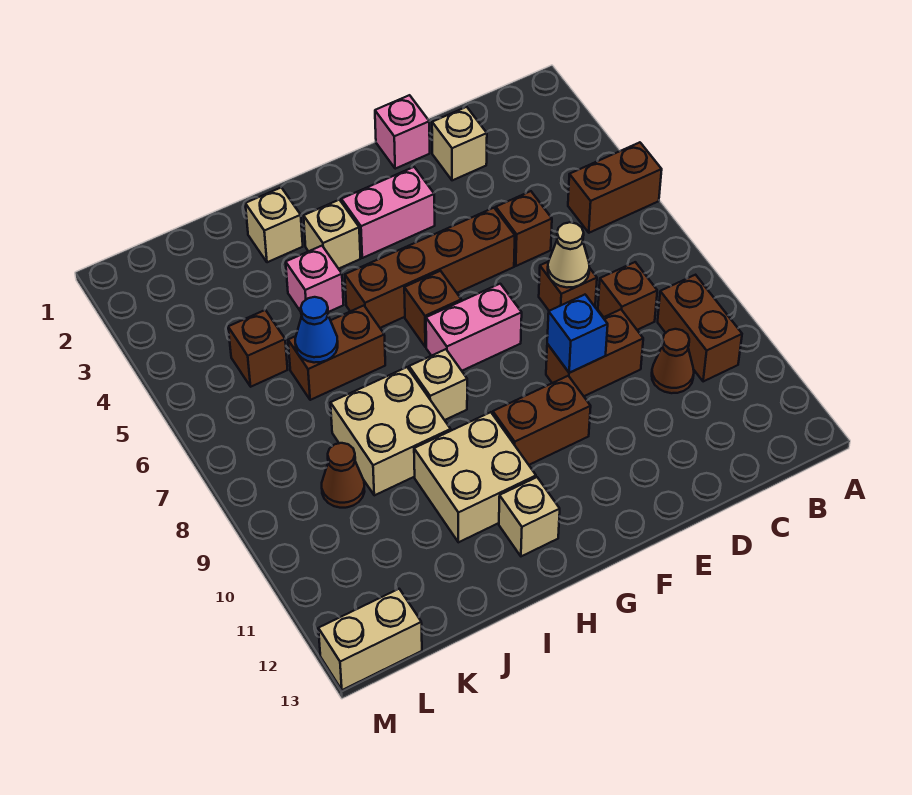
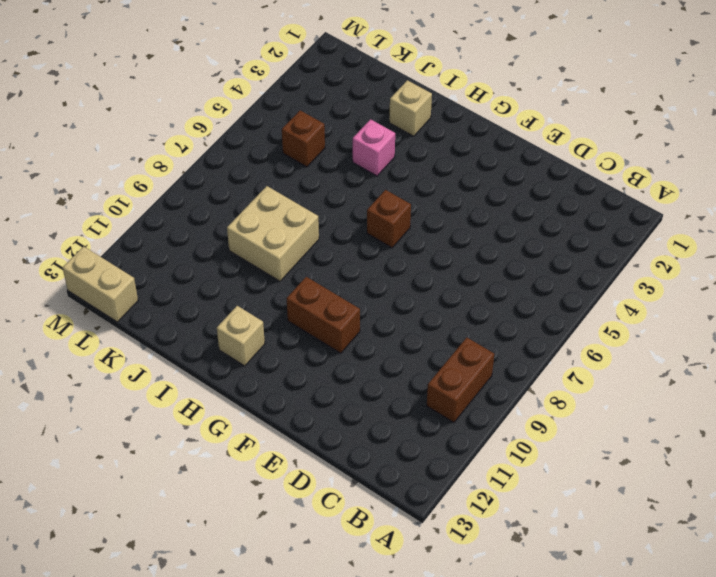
none -> brown 1x2 brick [568,142,662,233]
none -> brown 1x1 brick [598,262,657,330]
none -> brown 1x1 cone [652,329,694,393]

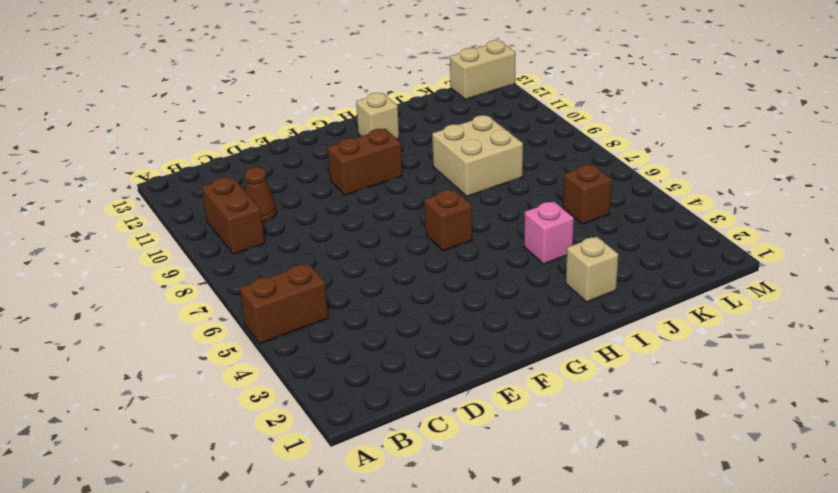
none -> brown 1x1 brick [598,262,657,330]
none -> tan 1x1 brick [432,107,487,180]
none -> brown 1x1 brick [496,191,552,266]

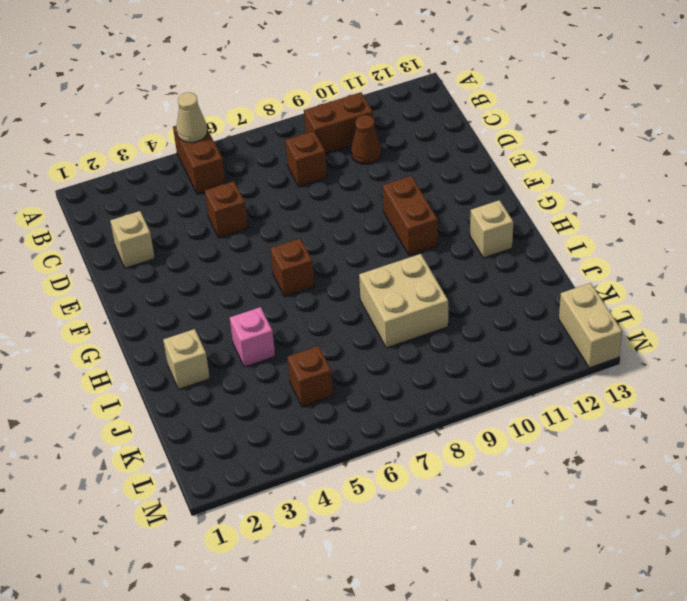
tan 1x1 cone [176,92,207,143] -> tan 1x1 cone moved to [548,222,589,287]
none -> brown 1x1 brick [539,262,597,311]
none -> brown 1x2 brick [546,309,643,396]
none -> pink 1x1 brick [375,95,430,169]

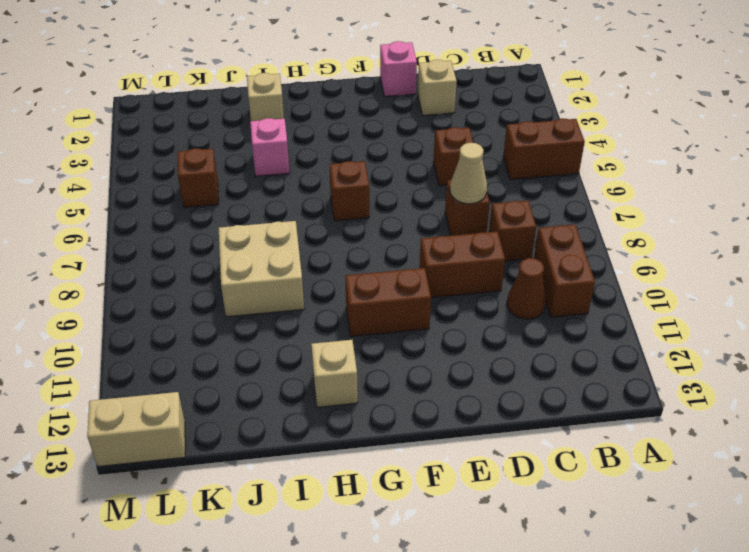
none -> brown 1x4 brick [345,208,515,328]
none -> pink 1x2 brick [341,167,435,258]
none -> pink 1x2 brick [426,284,522,371]

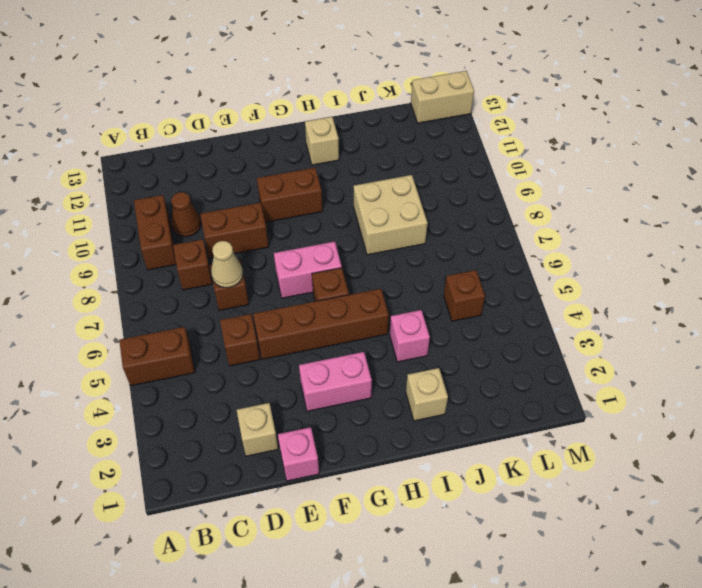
none -> tan 1x1 brick [304,200,361,269]
none -> tan 1x1 brick [409,349,467,420]
none -> tan 2x2 brick [414,412,536,542]

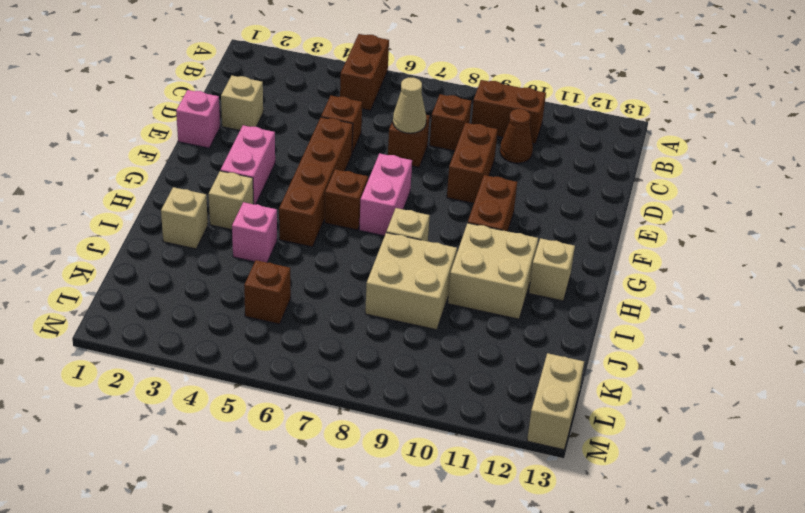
none -> brown 1x2 brick [288,306,385,400]
none -> brown 1x1 cone [322,443,365,508]
none -> blue 1x1 brick [547,295,608,373]

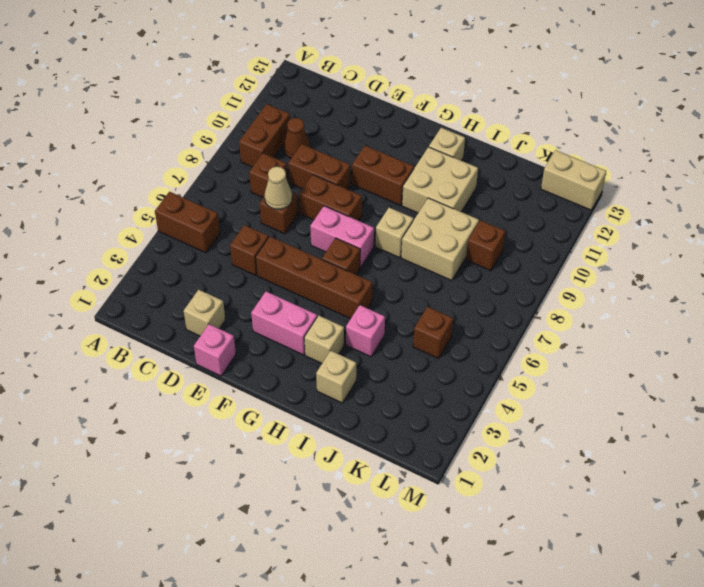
brown 1x2 brick [299,175,362,221] -> brown 1x2 brick moved to [288,306,385,400]
brown 1x1 brick [466,220,505,271] -> brown 1x1 cone [322,443,365,508]
none -> blue 1x1 brick [547,295,608,373]
none -> blue 1x1 cone [295,297,338,363]

